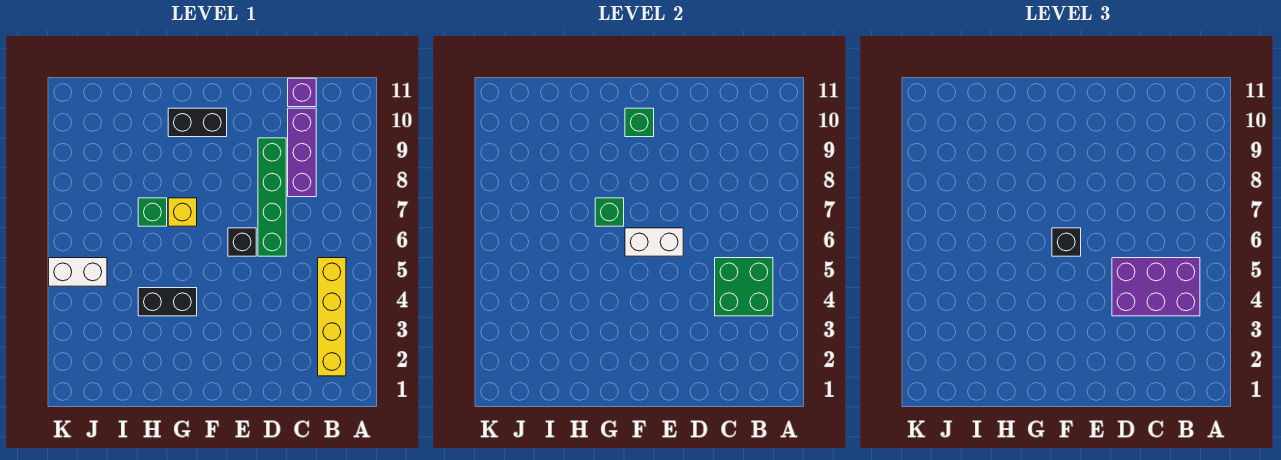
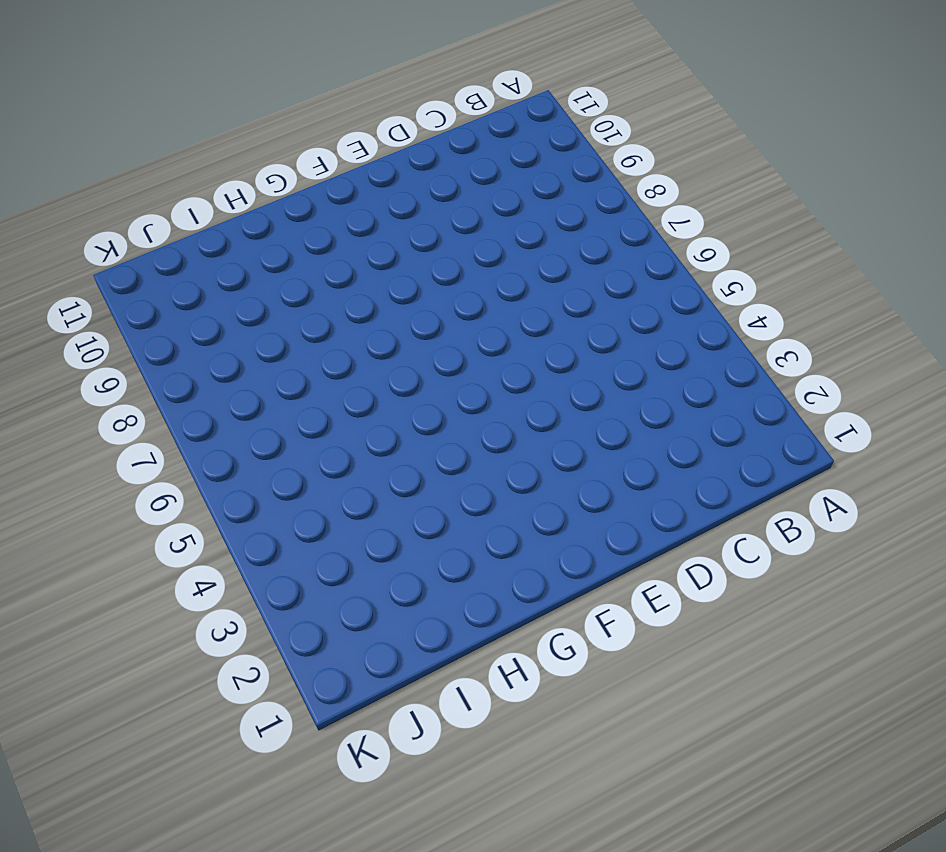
none -> yellow 1x4 brick [318,258,346,376]
none -> purple 1x3 brick [288,108,316,197]
none -> purple 1x1 brick [288,78,316,107]

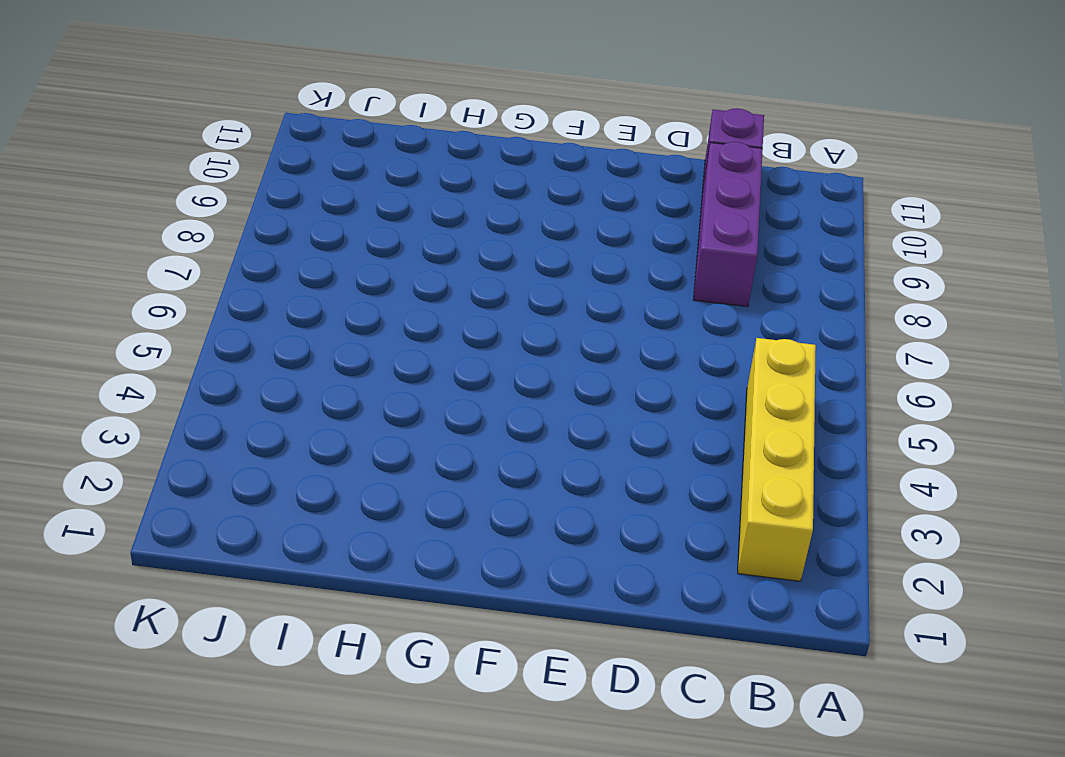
none -> green 1x4 brick [258,138,286,256]
none -> black 1x1 brick [228,228,256,256]
none -> black 1x2 brick [168,108,227,137]

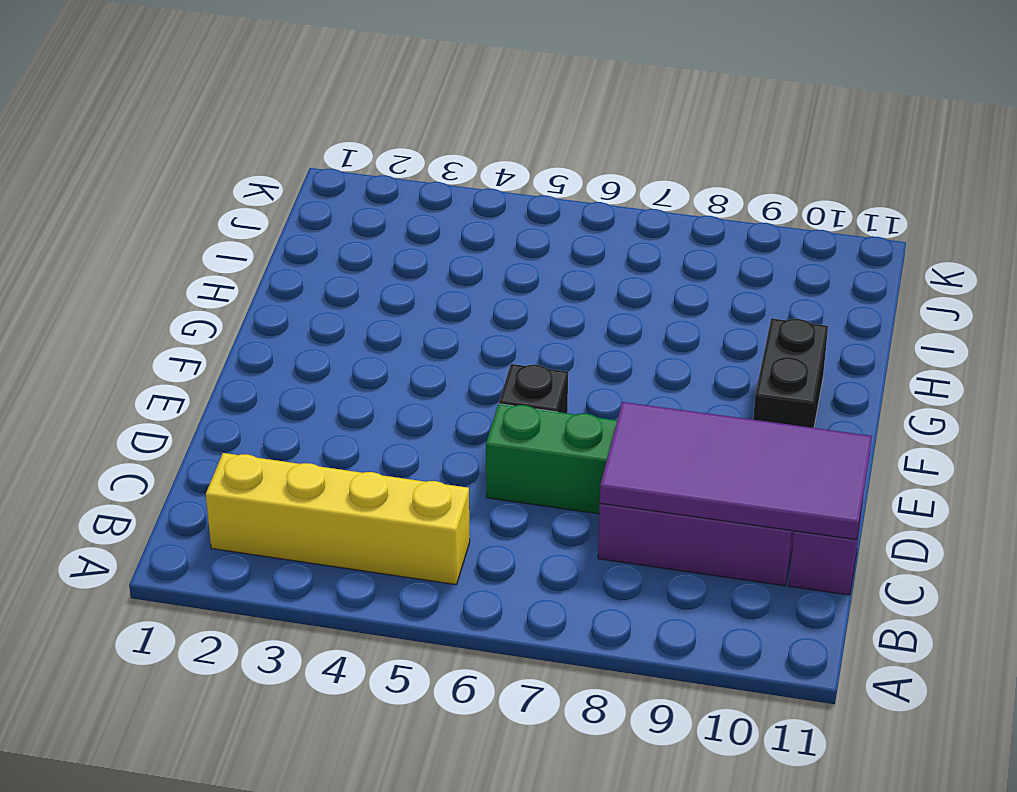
purple 2x4 tile [600,402,872,540] -> none
none -> black 1x2 brick [138,288,197,316]
none -> yellow 1x1 brick [168,198,197,226]
none -> green 1x1 brick [138,198,167,226]

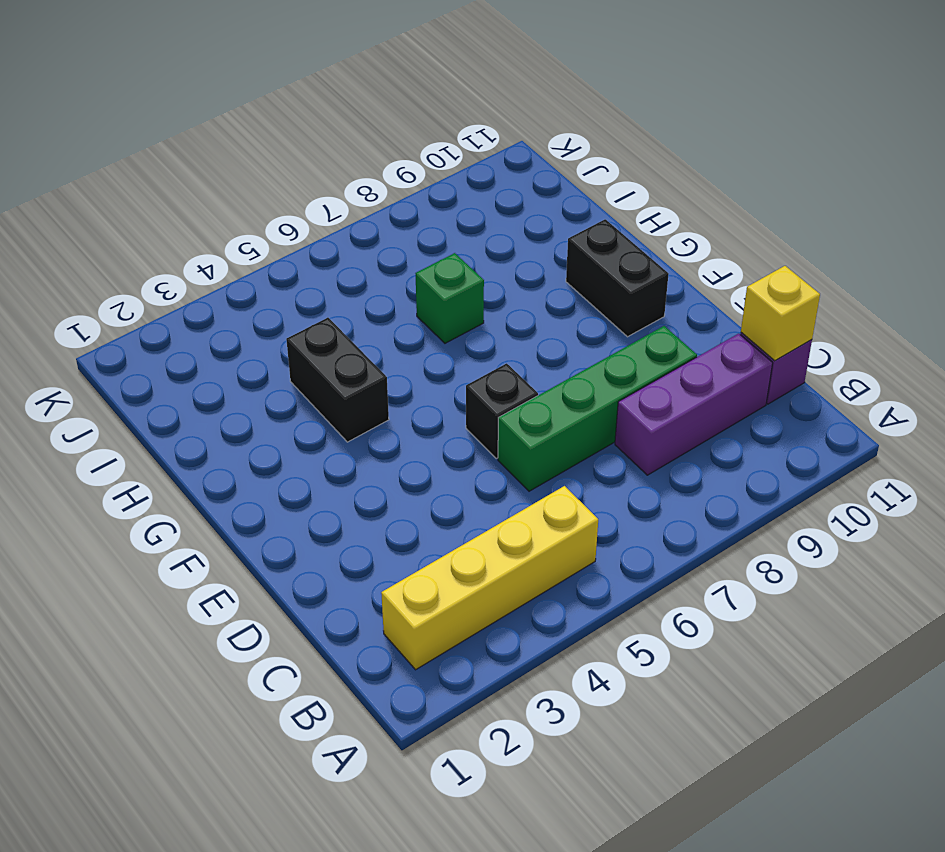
yellow 1x1 brick [741,266,820,361] -> yellow 1x1 brick moved to [168,198,197,226]
none -> white 1x2 brick [49,258,107,286]
none -> green 2x2 brick [715,258,773,316]
none -> white 1x2 brick [625,228,683,256]

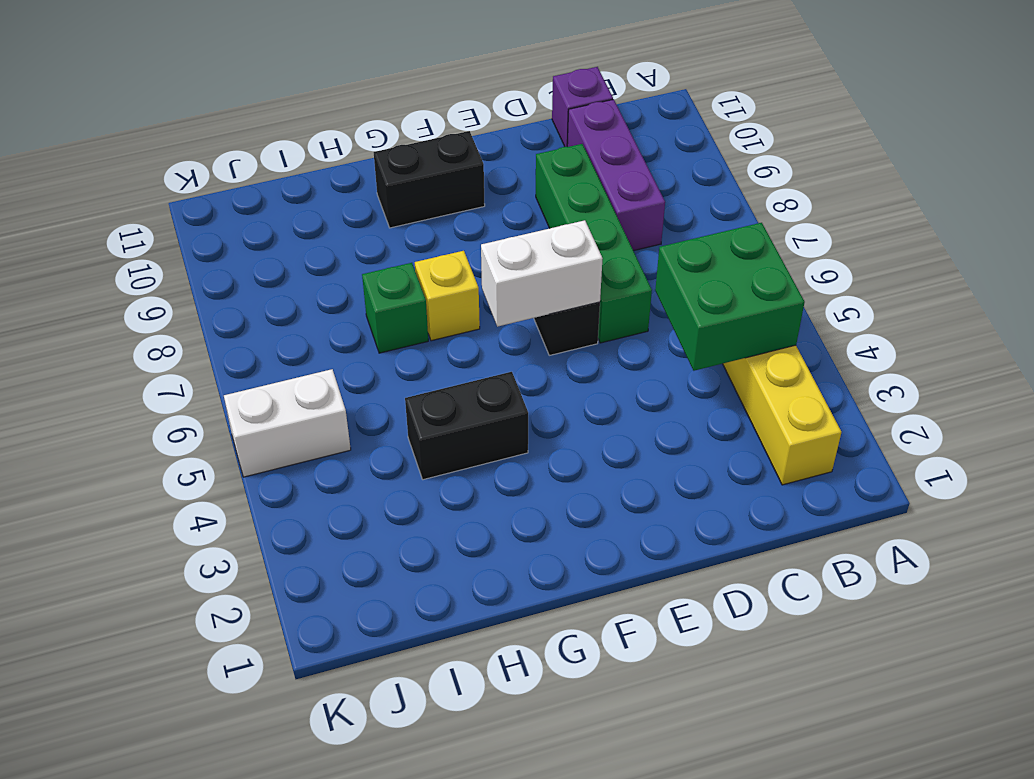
none -> green 1x1 brick [625,108,654,137]
none -> green 1x1 brick [595,198,624,226]
none -> purple 2x3 brick [1112,258,1200,316]

